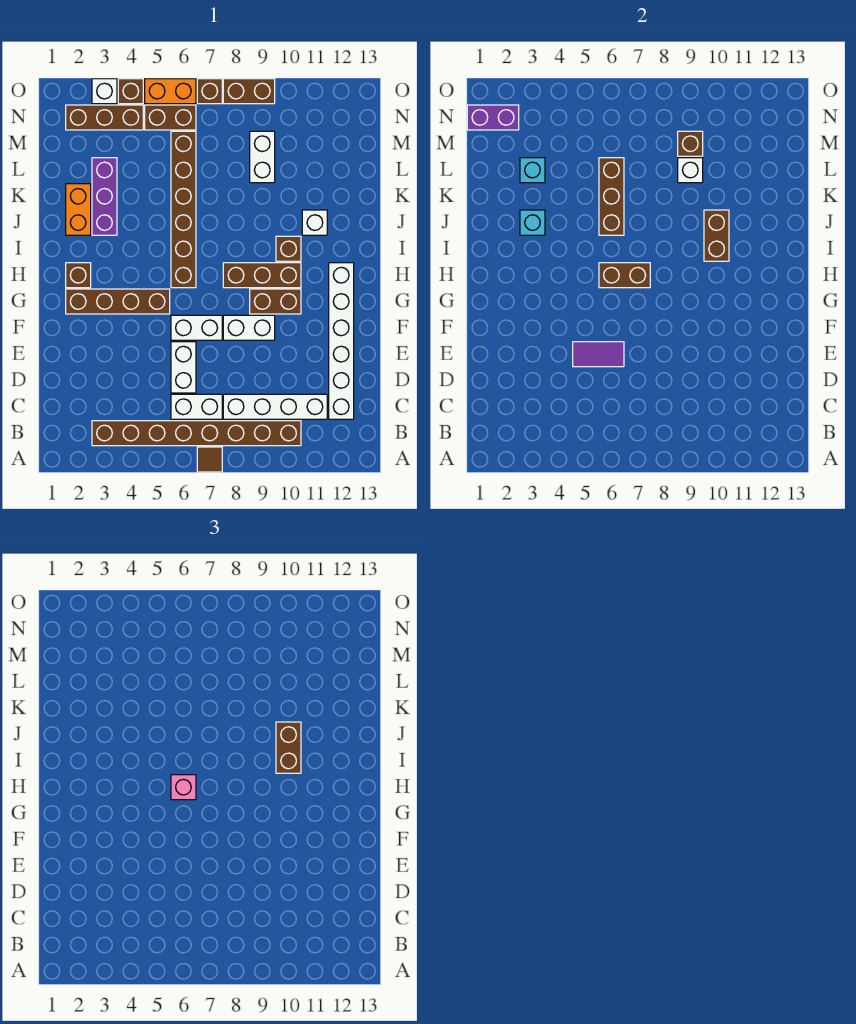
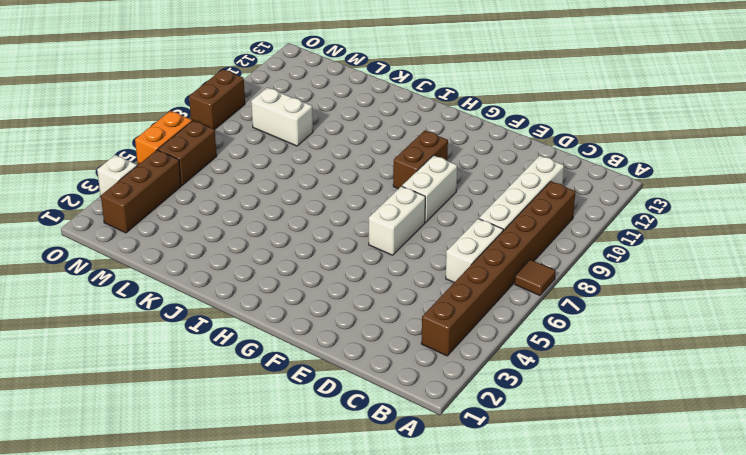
none -> white 1x6 brick [329,263,354,419]
none -> white 1x2 brick [171,342,196,393]
none -> brown 1x4 brick [66,289,170,314]
none -> brown 1x1 brick [66,263,91,288]

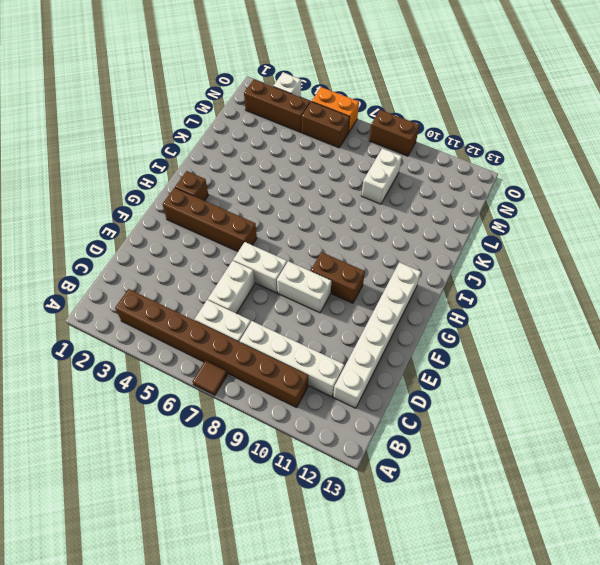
none -> brown 1x6 brick [171,131,196,288]
none -> brown 1x3 brick [223,263,301,288]
none -> brown 1x1 brick [276,236,301,261]
none -> orange 1x2 brick [66,184,91,235]

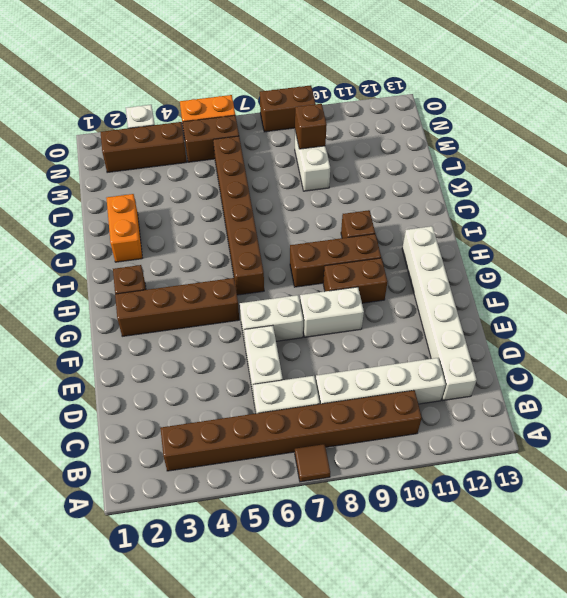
none -> purple 1x3 brick [92,158,117,235]
none -> white 1x1 brick [302,210,327,235]
none -> brown 1x1 brick [118,79,143,104]
none -> brown 1x1 brick [197,79,222,104]

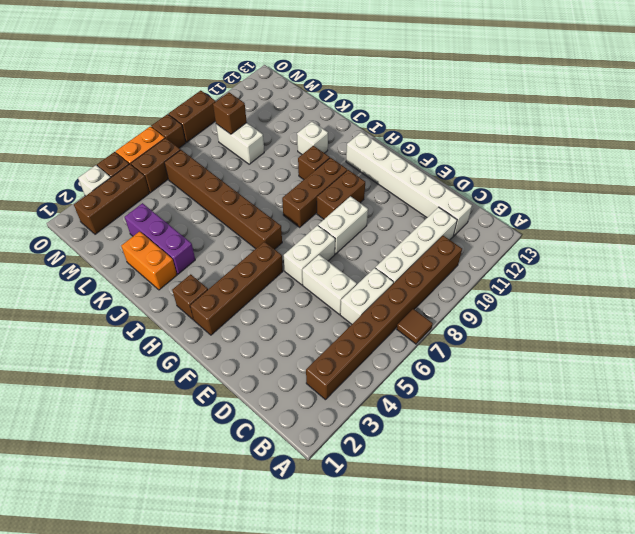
none -> purple 1x2 tile [573,342,624,367]
none -> brown 1x2 brick [599,263,650,288]
none -> brown 1x2 brick [704,210,729,261]
none -> cyan 1x1 brick [520,210,545,235]

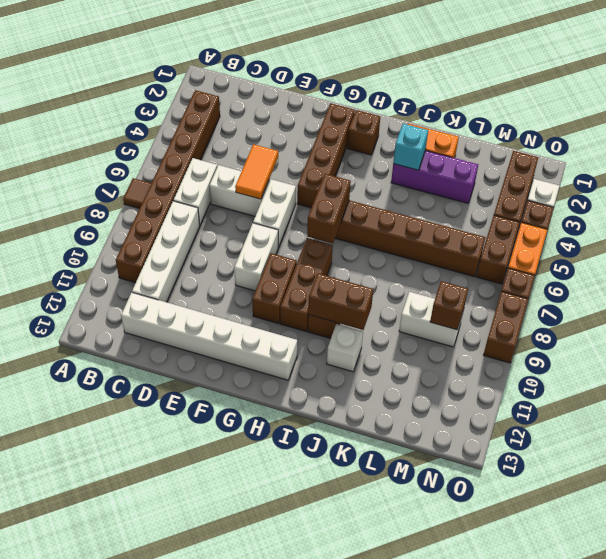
orange 1x2 tile [235,144,278,199] -> purple 1x2 tile [573,342,624,367]
none -> brown 1x3 brick [599,158,624,235]
none -> cyan 1x1 brick [520,158,545,183]
none -> white 1x1 brick [678,158,703,183]
none -> purple 1x2 brick [467,105,519,130]

